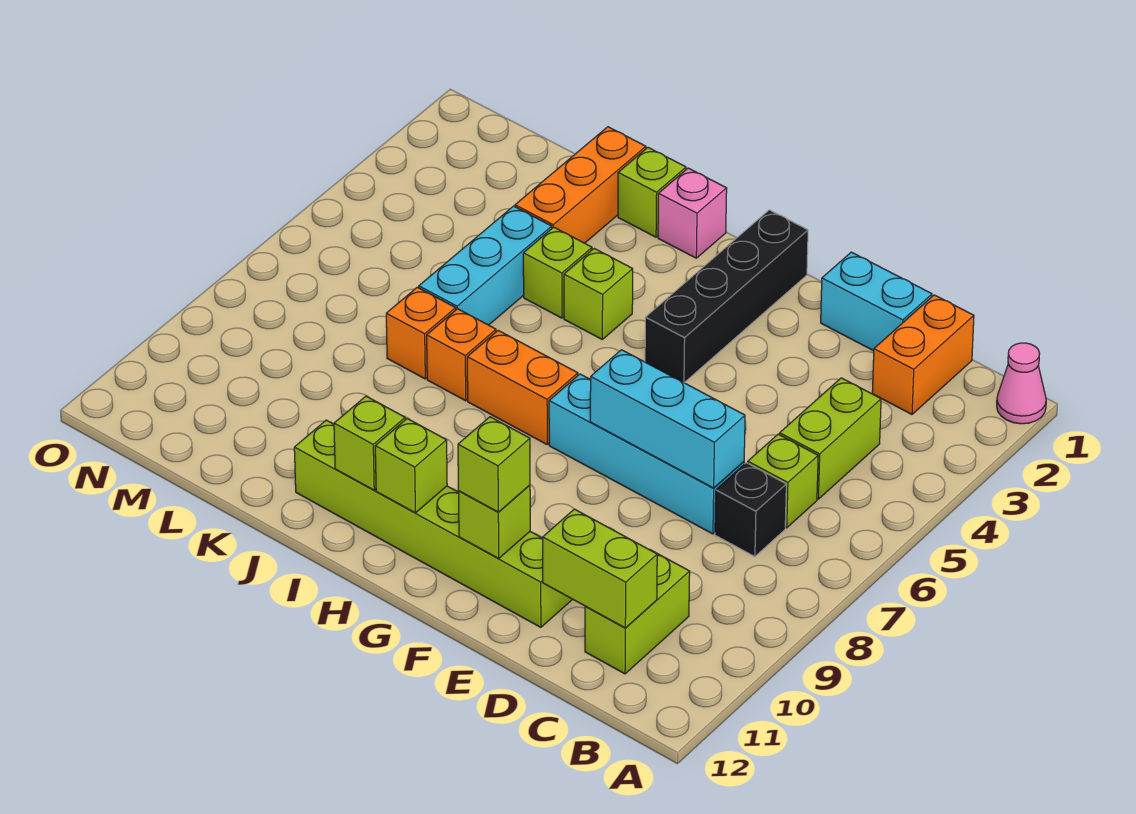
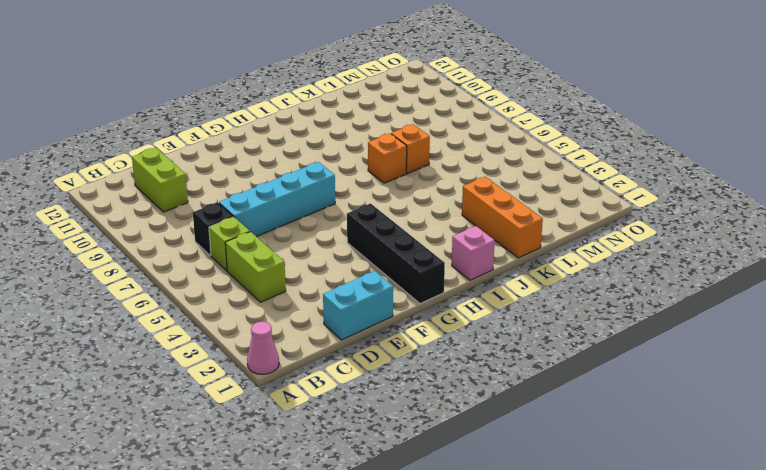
none -> orange 1x2 brick [872,295,974,414]
none -> lime 1x6 brick [294,420,572,627]
none -> orange 1x2 brick [467,330,578,444]

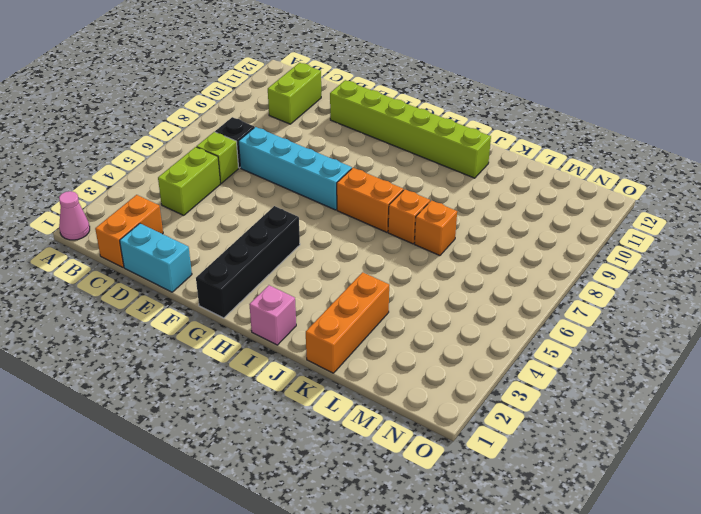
none -> lime 1x1 brick [564,249,633,339]
none -> lime 1x1 brick [618,148,686,237]
none -> lime 1x1 brick [523,227,592,318]

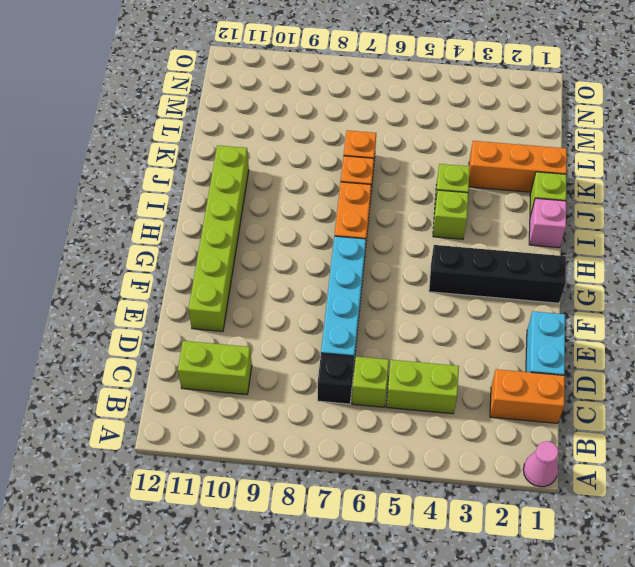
none -> cyan 1x3 brick [419,206,552,325]
none -> lime 1x2 brick [543,509,657,628]
none -> cyan 1x3 brick [590,350,745,488]

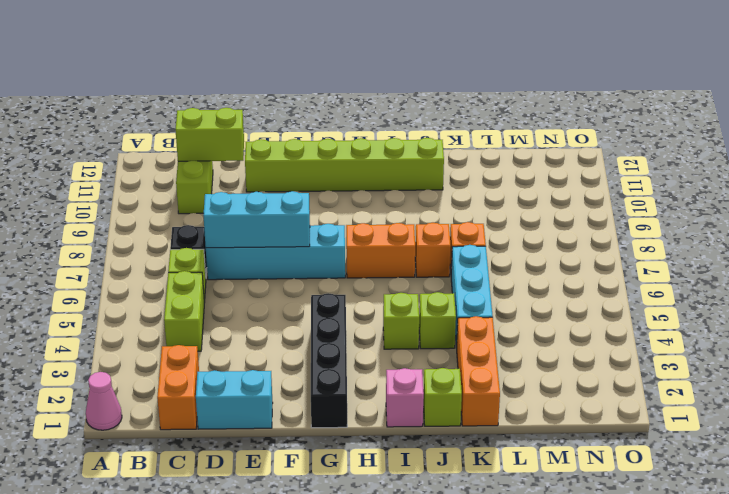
none -> lime 1x1 brick [458,485,530,558]
none -> lime 1x1 brick [375,419,447,513]
none -> lime 1x1 brick [334,396,405,490]

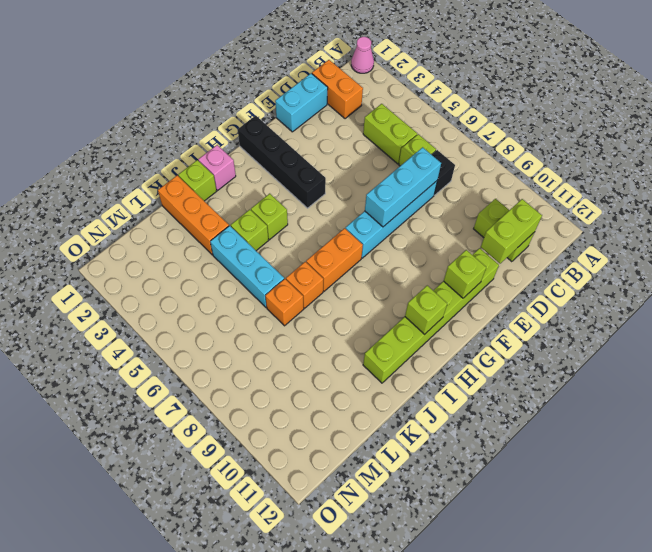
none -> lime 1x1 brick [334,396,405,490]
none -> lime 1x1 brick [458,417,530,512]

